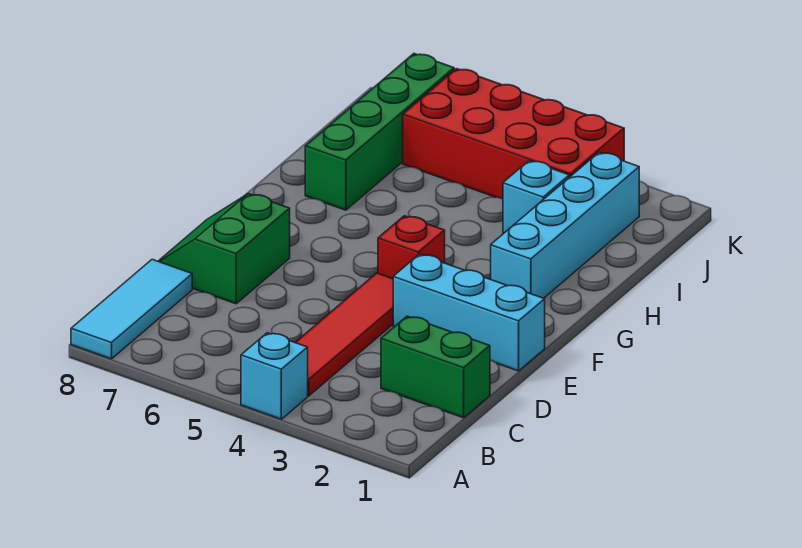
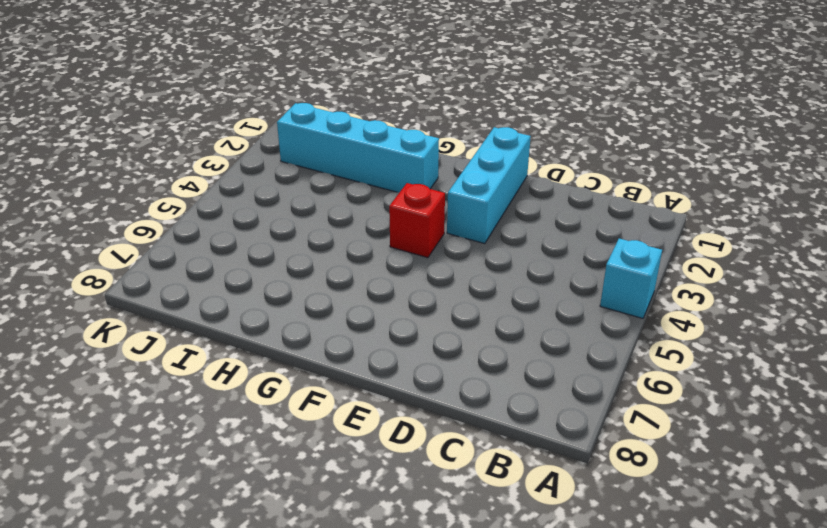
none -> cyan 1x3 tile [71,259,192,359]
none -> red 1x4 tile [295,273,393,396]

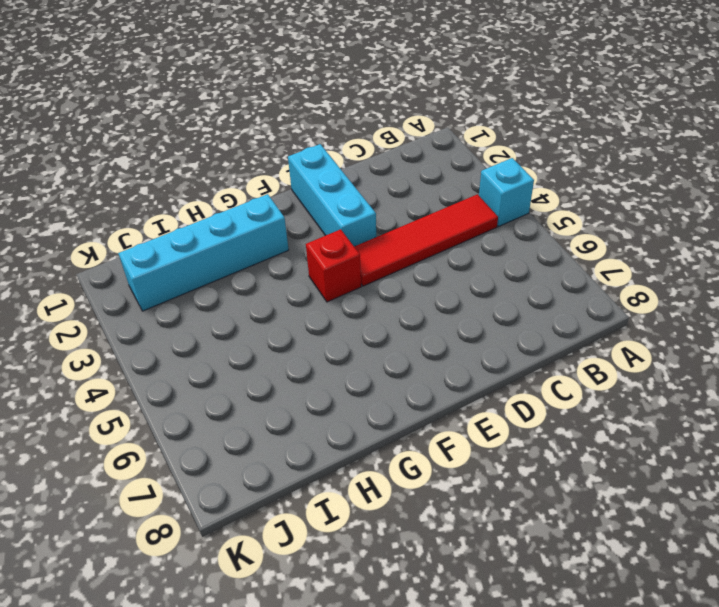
none -> cyan 1x3 tile [71,259,192,359]
none -> green 1x2 brick [381,316,490,418]

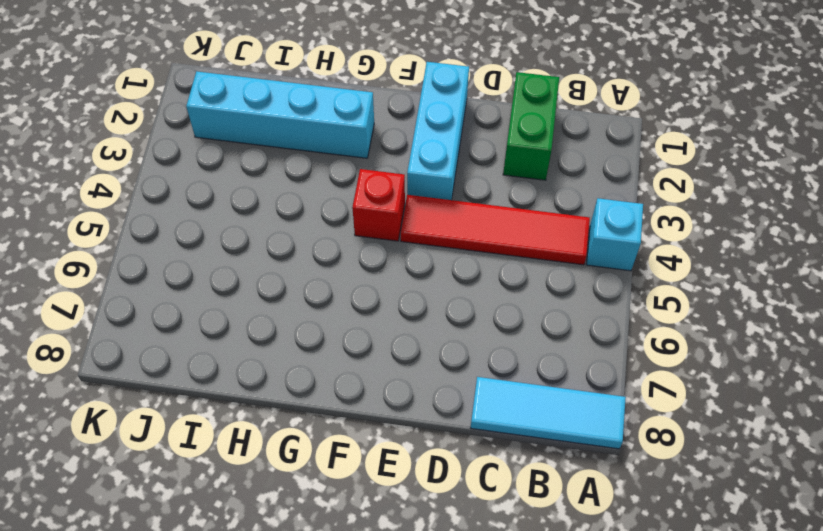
none -> green 2x2 slope [158,193,290,304]
none -> green 1x4 brick [305,54,454,210]

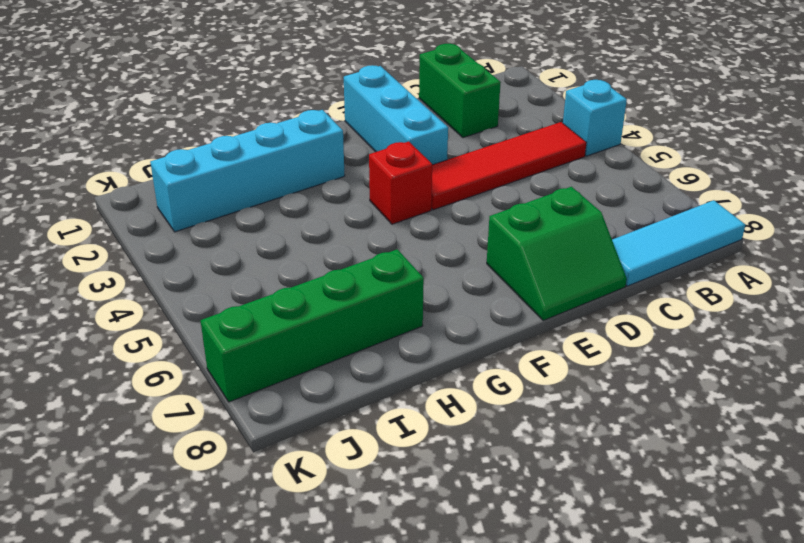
none -> cyan 1x1 brick [503,161,569,233]
none -> red 2x4 brick [403,69,624,199]

